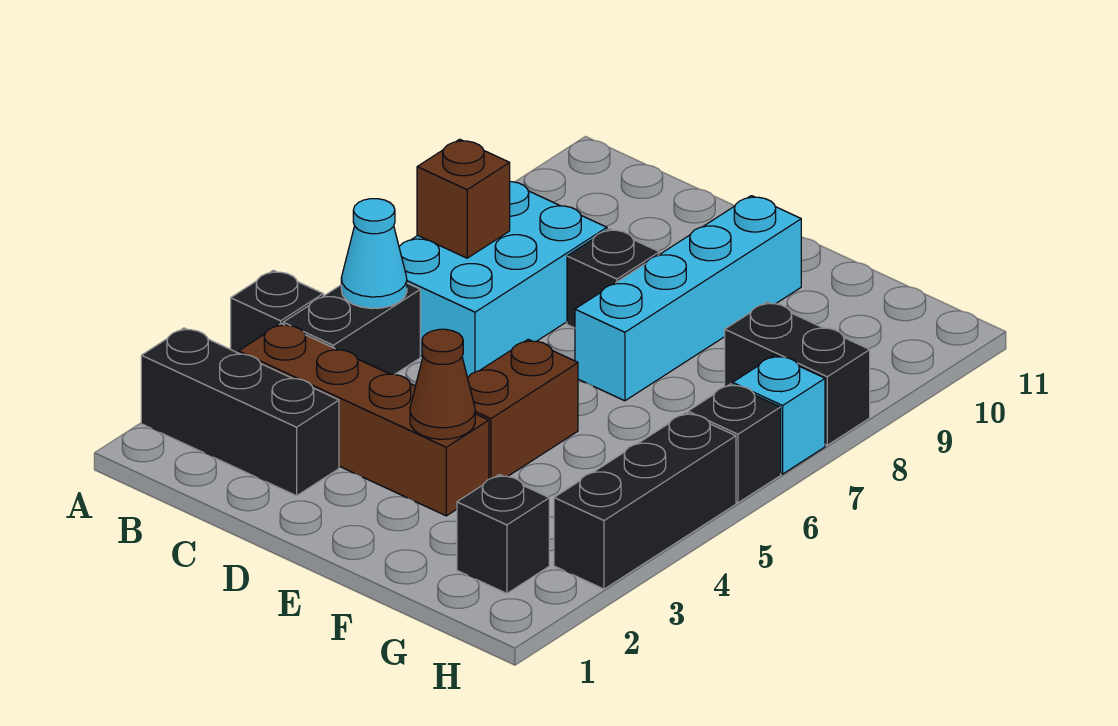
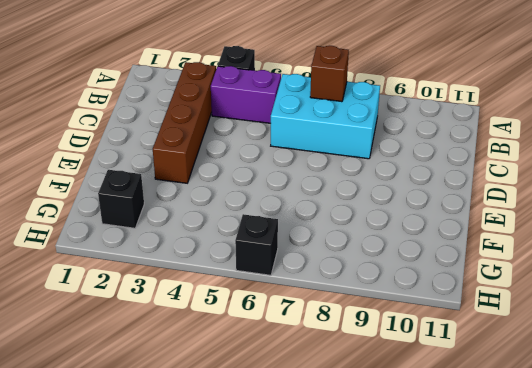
purple 1x2 brick [211,66,281,123] -> black 1x2 brick [283,283,420,374]
none -> black 1x3 brick [141,328,339,496]
none -> black 1x1 brick [567,229,659,328]
none -> brown 1x2 brick [468,339,578,479]

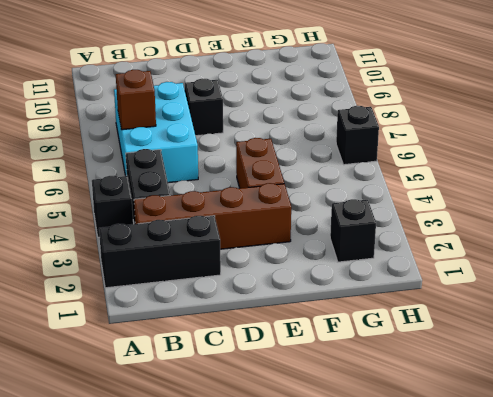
none -> cyan 1x4 brick [575,196,801,401]
none -> black 1x2 brick [725,302,870,445]
none -> black 1x3 brick [554,413,736,589]

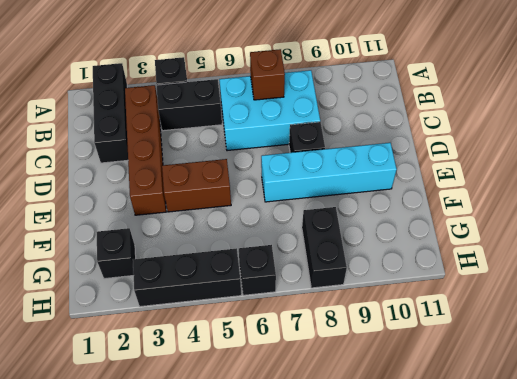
none -> cyan 1x1 brick [733,355,825,474]
none -> cyan 1x1 cone [341,199,407,309]
none -> brown 1x1 cone [410,329,475,439]

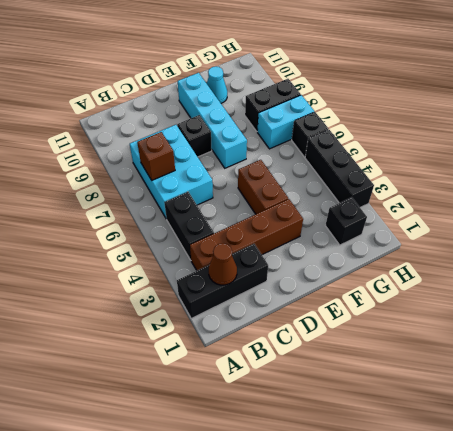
brown 1x1 cone [209,243,237,285] -> brown 1x1 cone moved to [410,329,475,439]
cyan 1x1 cone [207,66,227,103] -> cyan 1x1 cone moved to [341,199,407,309]
cyan 1x2 brick [257,95,314,149] -> cyan 1x1 brick [733,355,825,474]
none -> black 1x1 brick [231,270,323,353]

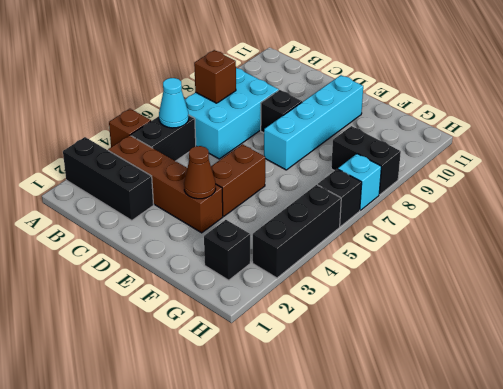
brown 1x1 brick [109,109,151,147] -> black 1x1 brick [231,270,323,353]

